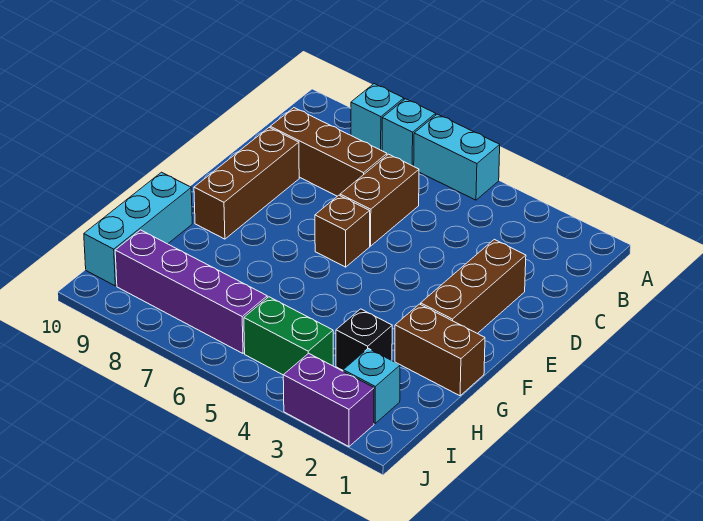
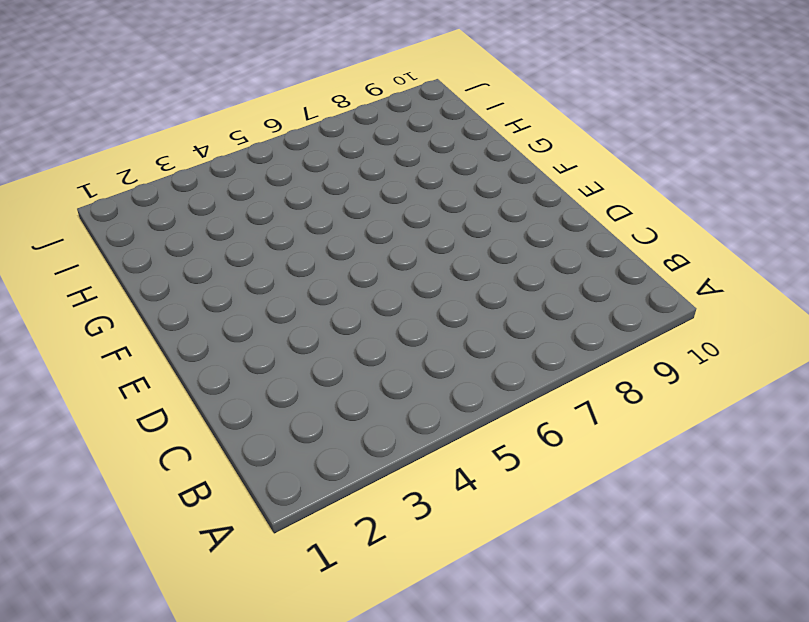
none -> cyan 1x2 brick [414,114,500,200]
none -> cyan 1x1 brick [382,99,436,166]
none -> cyan 1x1 brick [351,84,404,151]

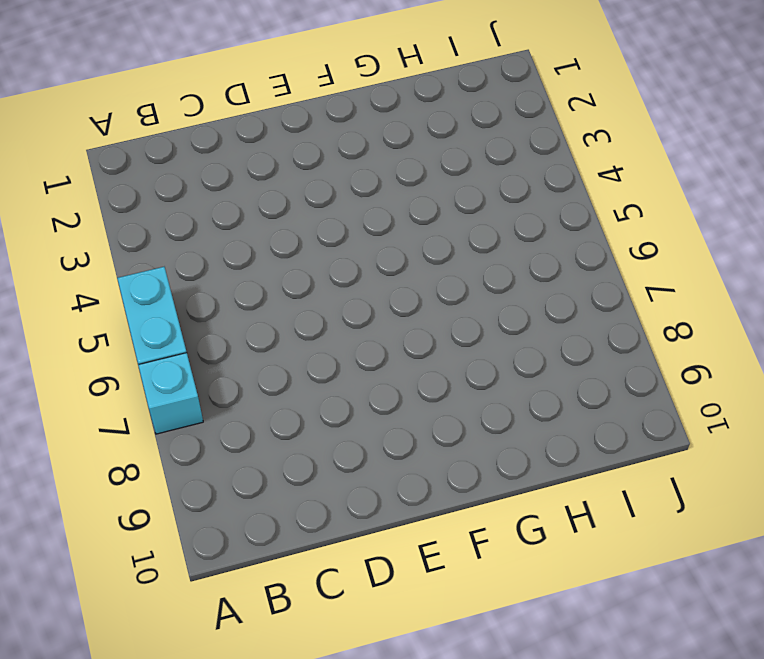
none -> cyan 1x1 brick [351,84,404,151]
none -> brown 1x2 brick [340,154,419,246]
none -> brown 1x3 brick [270,108,387,196]

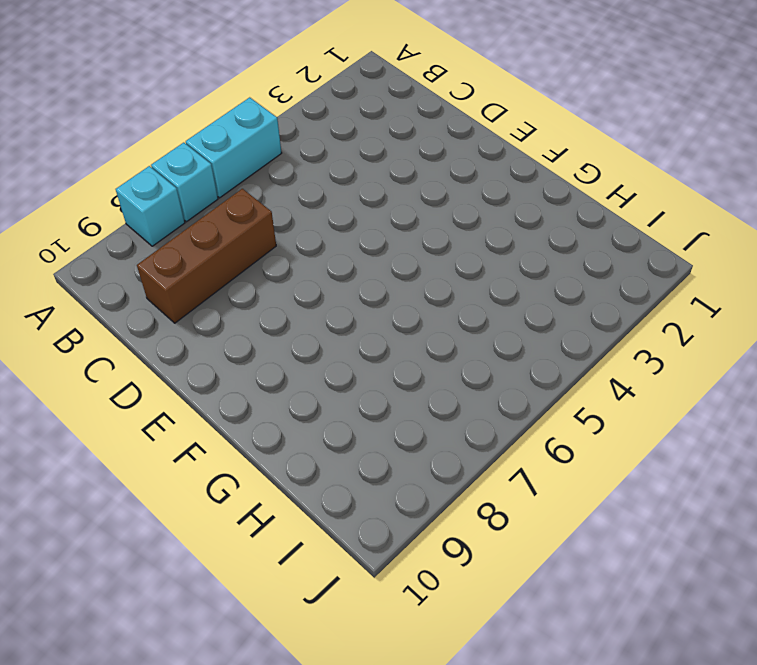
none -> brown 1x2 brick [340,154,419,246]
none -> brown 1x3 brick [421,239,526,334]
none -> brown 1x3 brick [194,128,299,239]

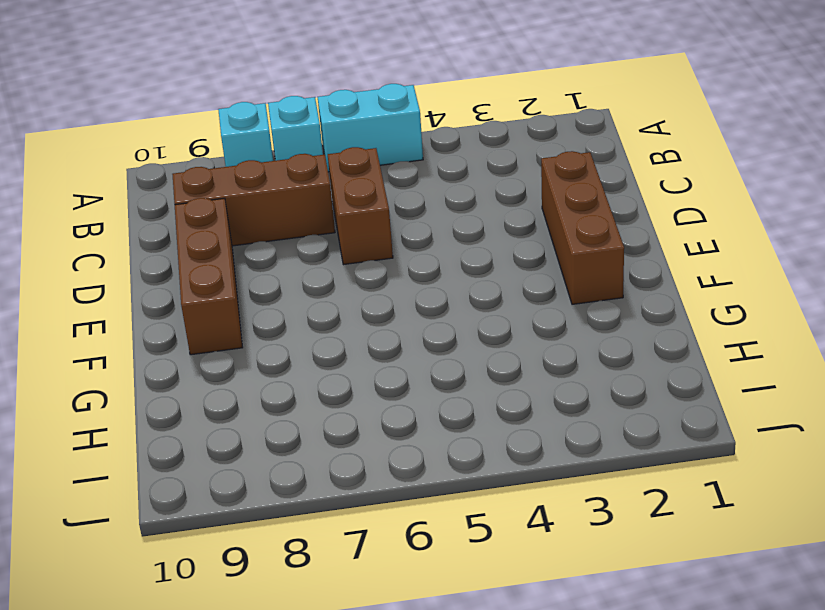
none -> brown 1x1 brick [315,195,370,267]
none -> brown 1x2 brick [395,304,485,396]
none -> cyan 1x3 brick [84,172,192,286]

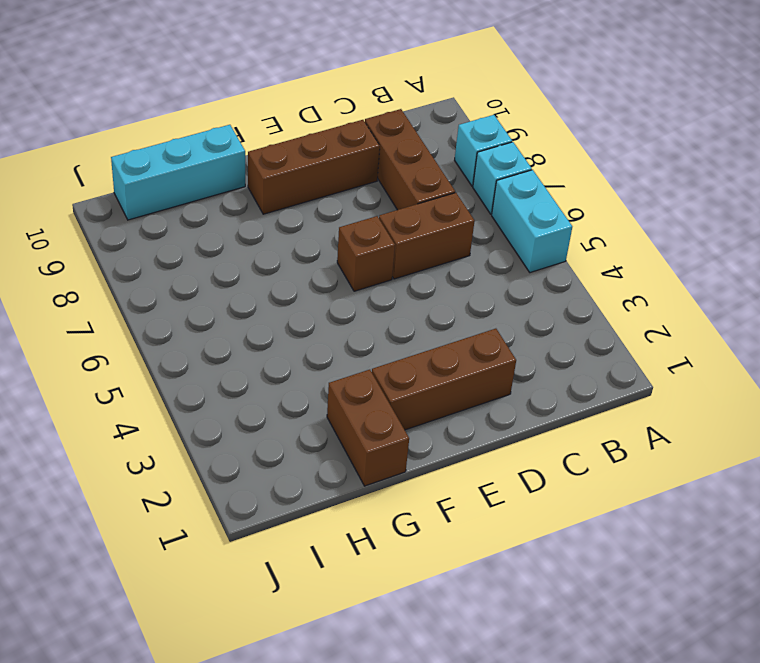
none -> black 1x1 brick [336,309,392,370]
none -> cyan 1x1 brick [343,348,400,423]
none -> green 1x2 brick [244,297,333,375]

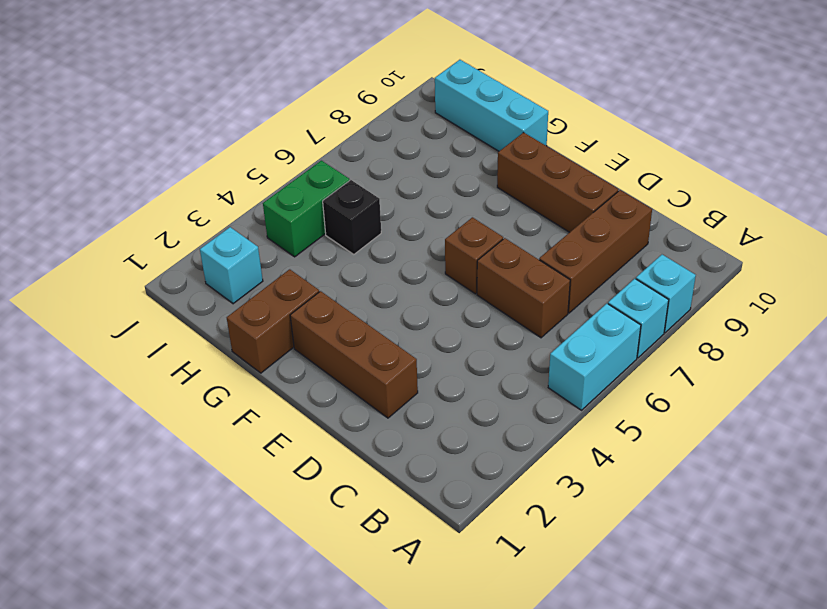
black 1x1 brick [323,180,381,254] -> black 1x1 brick moved to [336,309,392,370]
none -> purple 1x4 brick [115,230,267,353]
none -> purple 1x2 brick [283,353,374,446]

